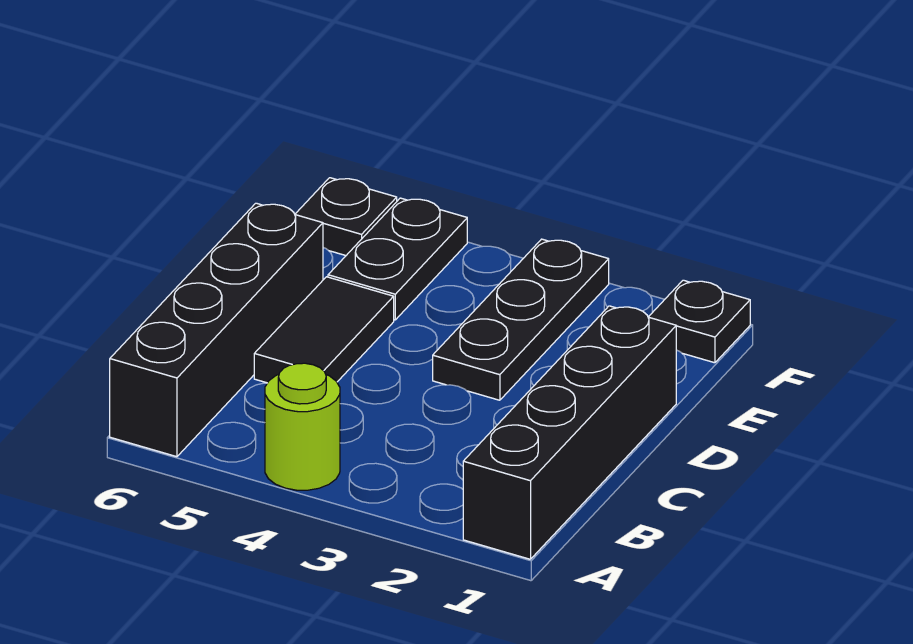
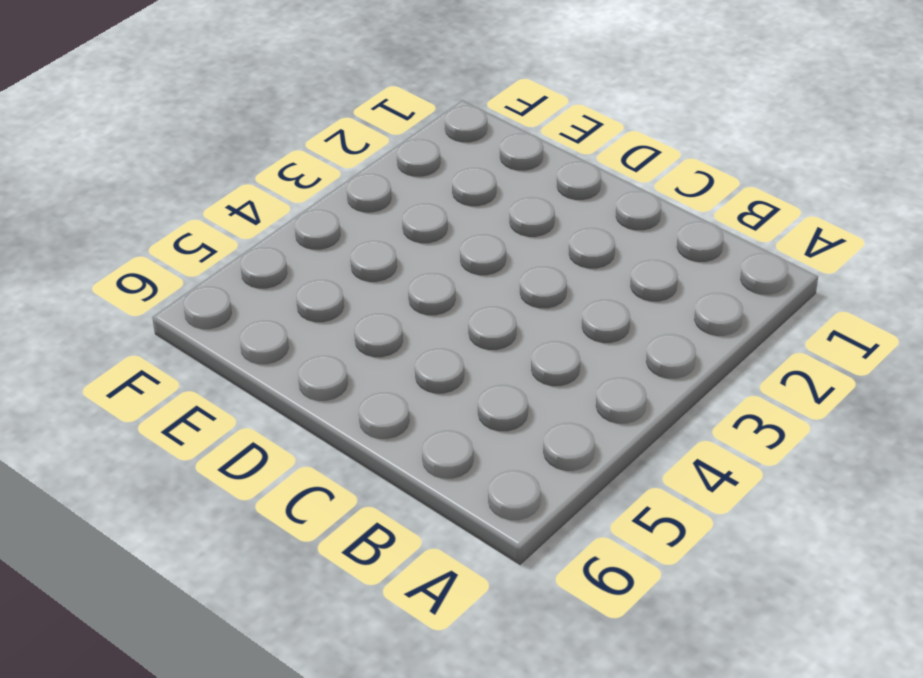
none -> black 1x4 brick [463,306,676,559]
none -> lime 1x1 round brick [265,363,340,490]

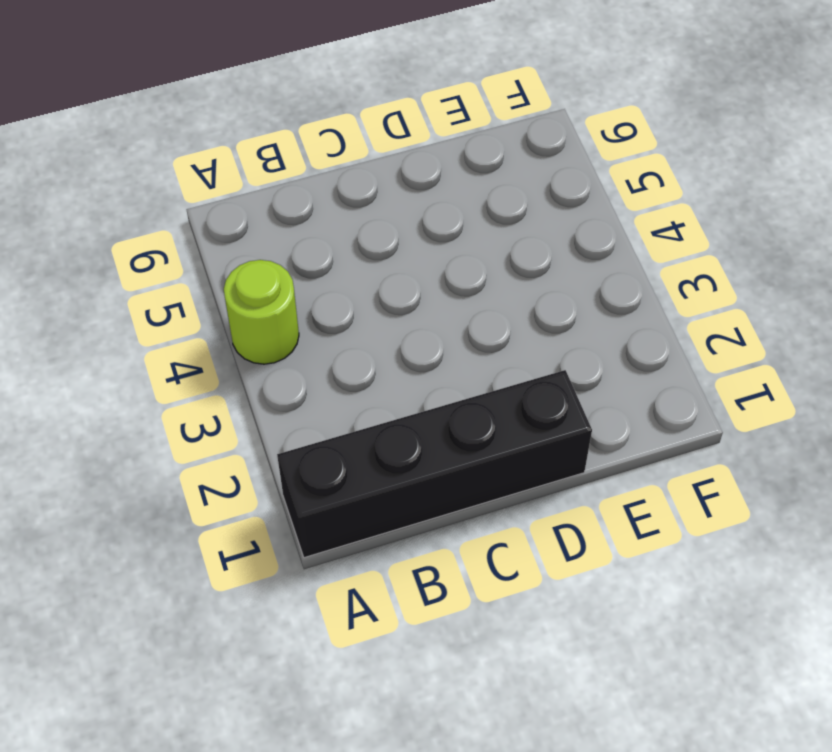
none -> black 1x4 brick [110,203,323,457]
none -> black 1x2 tile [254,277,394,383]

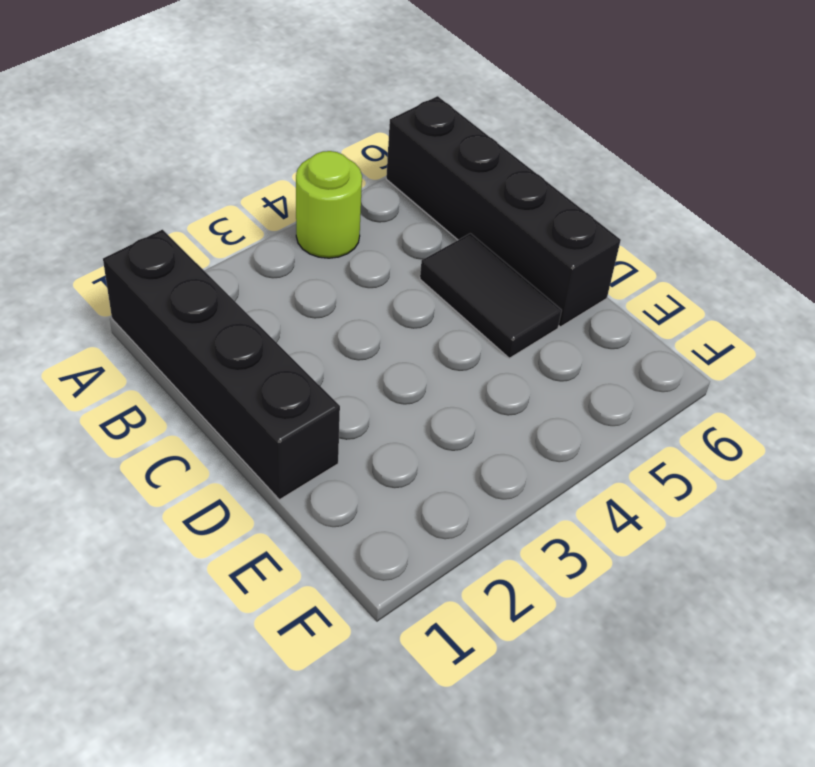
none -> black 1x3 plate [433,239,609,400]
none -> black 1x2 plate [328,198,467,320]

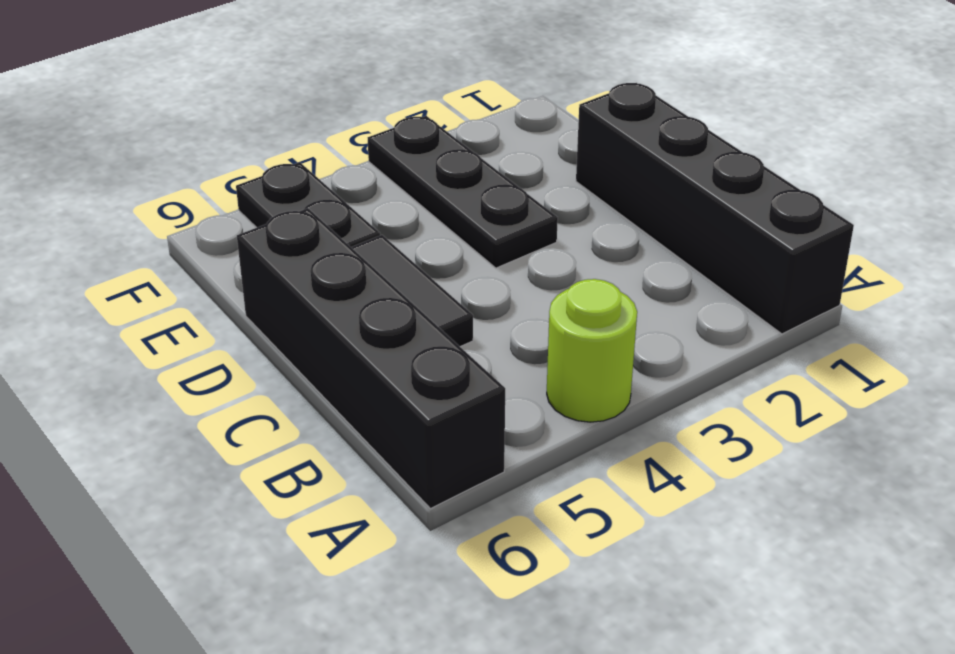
none -> black 1x1 plate [649,280,750,363]
none -> black 1x1 plate [295,178,397,256]

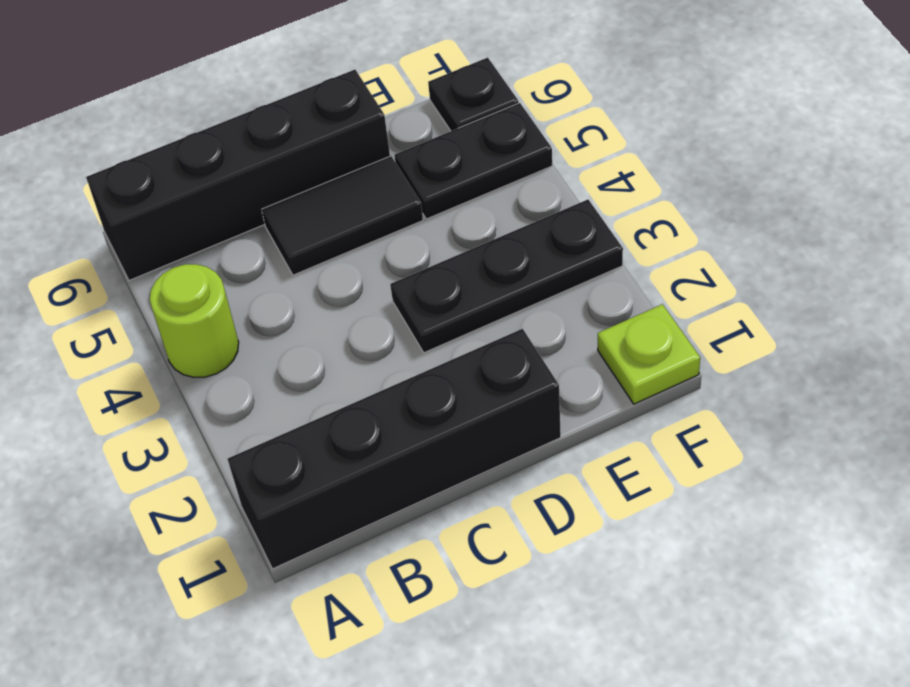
lime 1x1 plate [598,304,700,404] -> black 1x1 plate [649,280,750,363]

